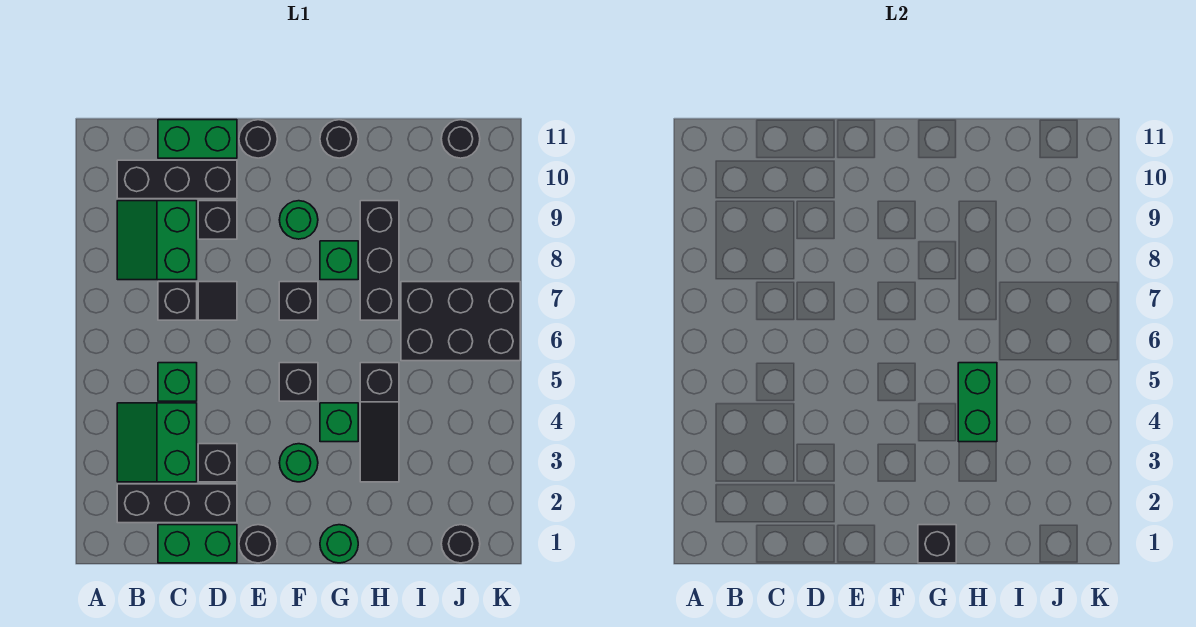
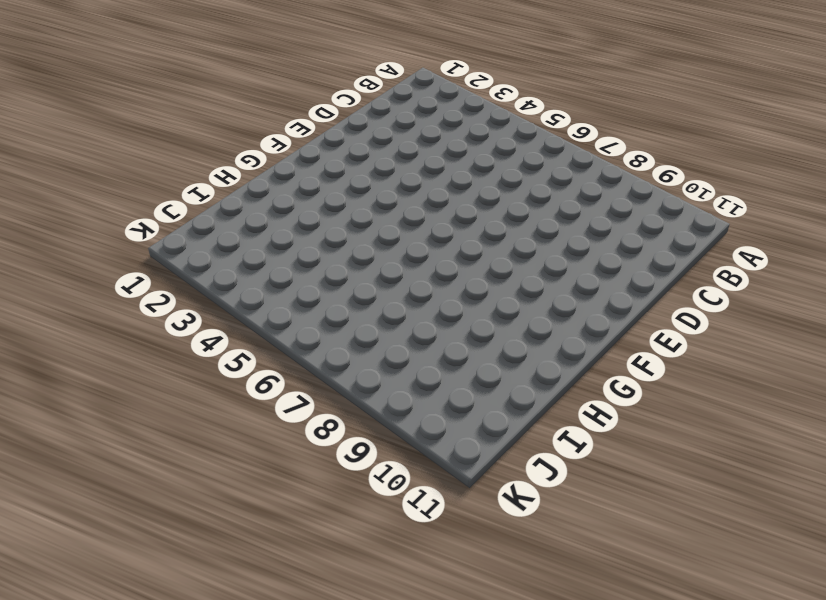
none -> black 1x3 brick [117,484,237,523]
none -> green 2x2 slope [117,403,197,482]
none -> green 2x2 slope [117,201,197,280]

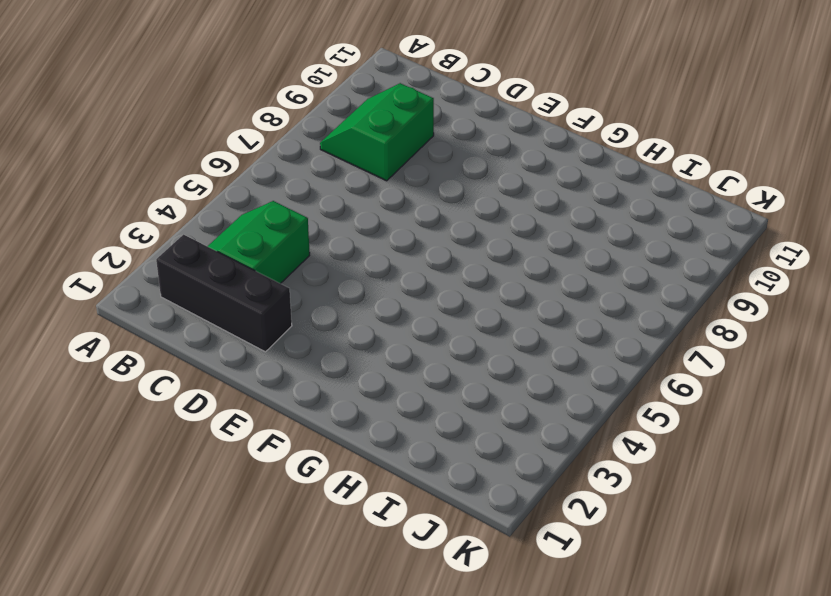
none -> black 1x3 brick [117,160,237,199]
none -> green 1x2 brick [158,525,237,563]
none -> green 1x1 brick [158,363,197,401]

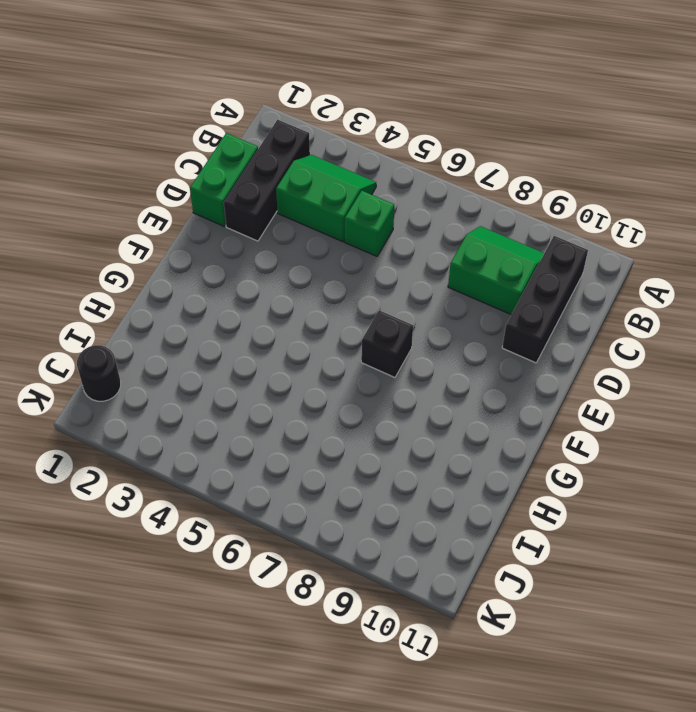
none -> black 1x1 brick [158,282,197,320]
none -> green 1x2 brick [158,120,237,158]
none -> black 1x1 brick [198,444,237,482]

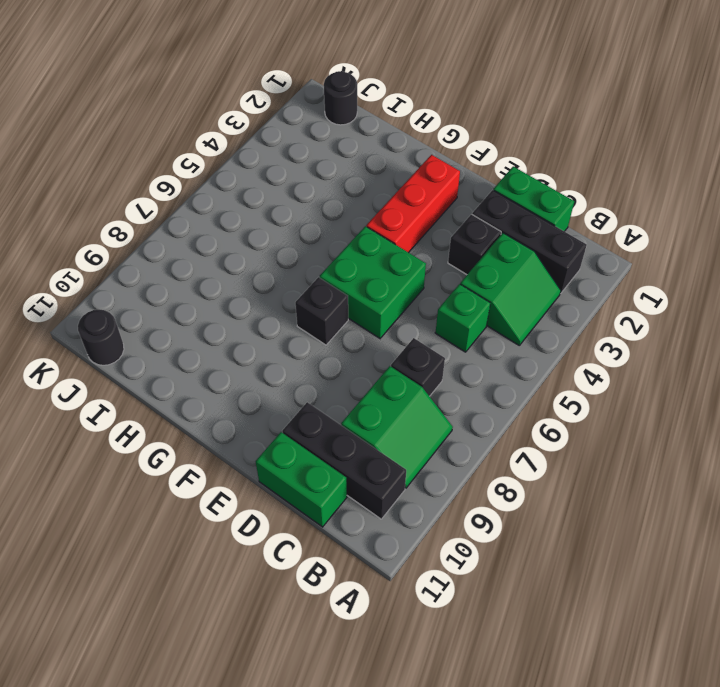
green 2x2 brick [320,226,426,338] -> black 1x1 brick [279,363,318,401]
red 1x3 brick [366,155,460,253] -> green 1x1 round brick [279,444,318,482]
none -> black 1x1 tile [198,282,237,320]
none -> black 1x1 brick [198,201,237,239]
none -> black 1x1 round brick [239,525,277,563]

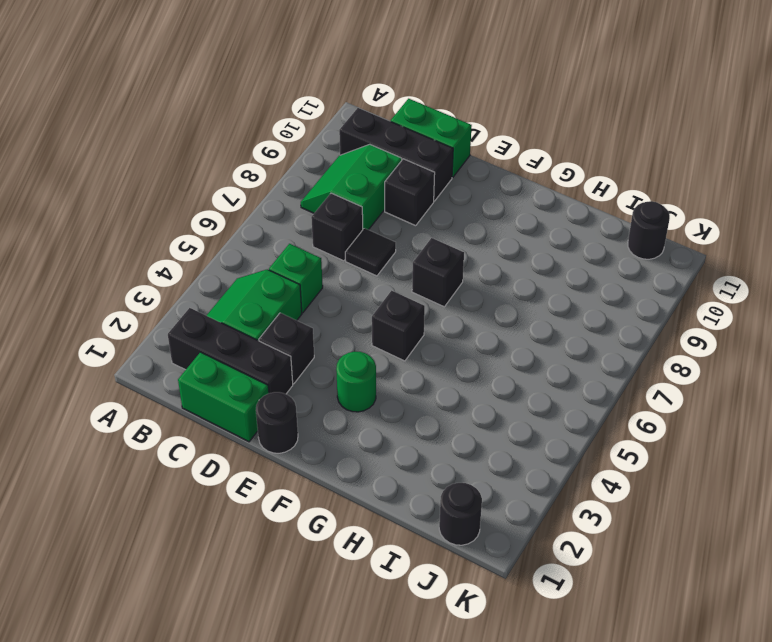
none -> black 1x1 round brick [239,120,277,158]
none -> green 1x1 round brick [279,201,318,239]
none -> green 1x1 round brick [320,525,358,563]

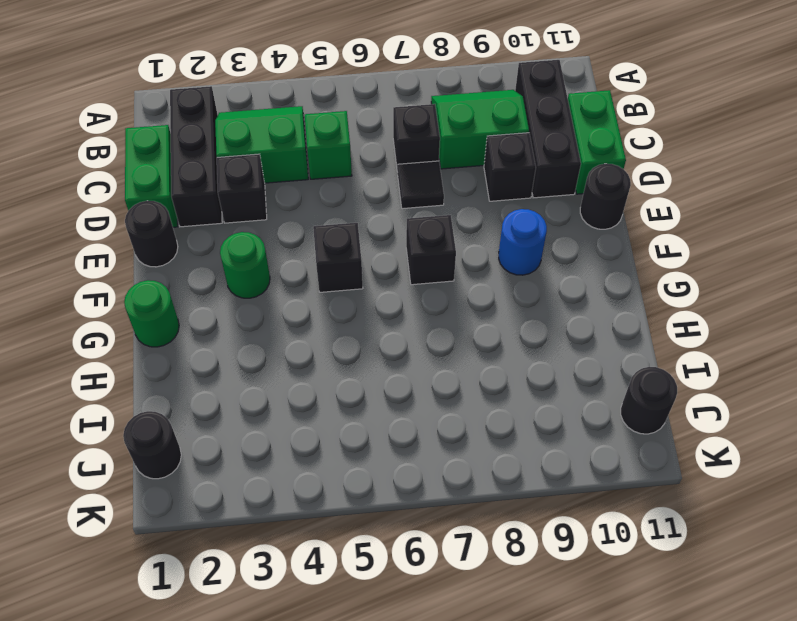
blue 1x1 round brick [499,209,547,275] -> green 1x1 round brick [279,201,318,239]
none -> green 1x1 brick [320,403,358,442]
none -> green 1x1 brick [320,241,358,280]
none -> black 1x1 round brick [320,120,358,158]

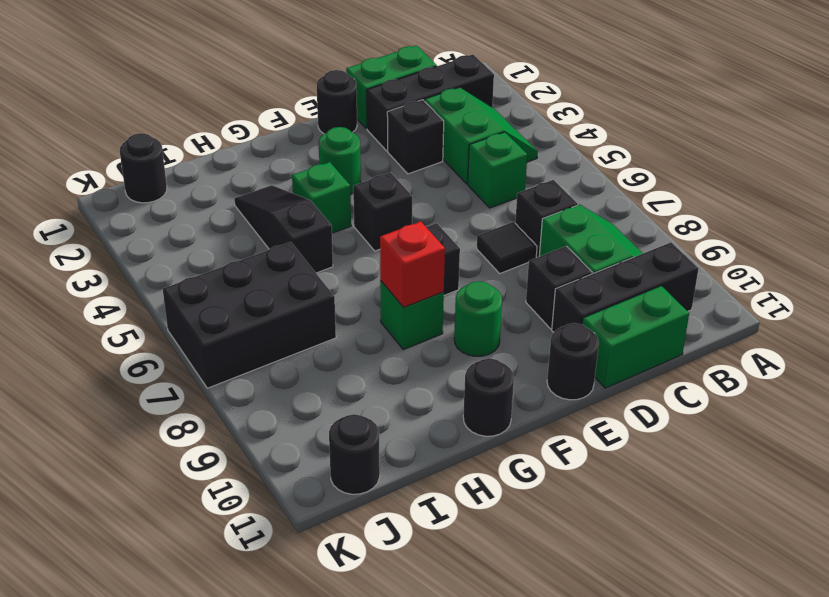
red 1x1 brick [380,222,445,307] -> none
none -> green 1x1 round brick [320,525,358,563]
none -> black 1x3 brick [360,201,399,320]
none -> black 1x1 brick [918,525,956,563]

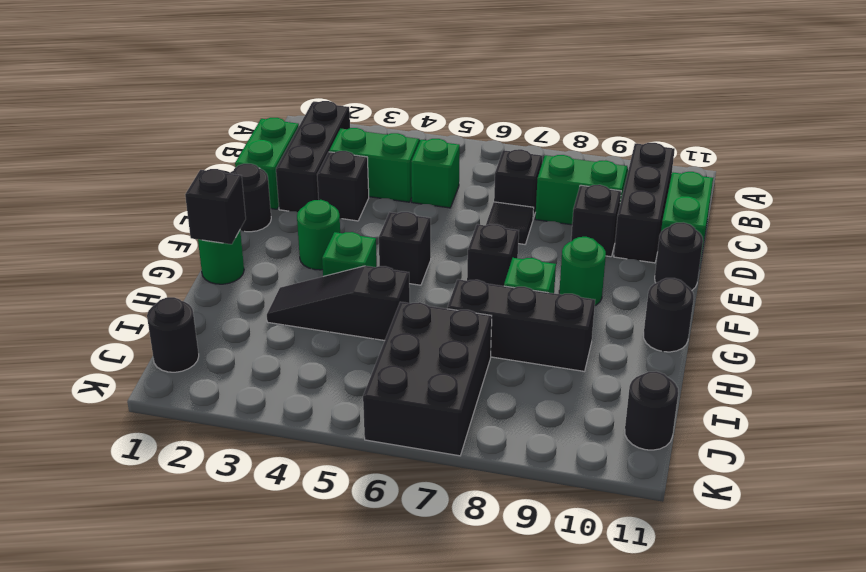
none -> green 1x2 brick [958,363,997,442]

